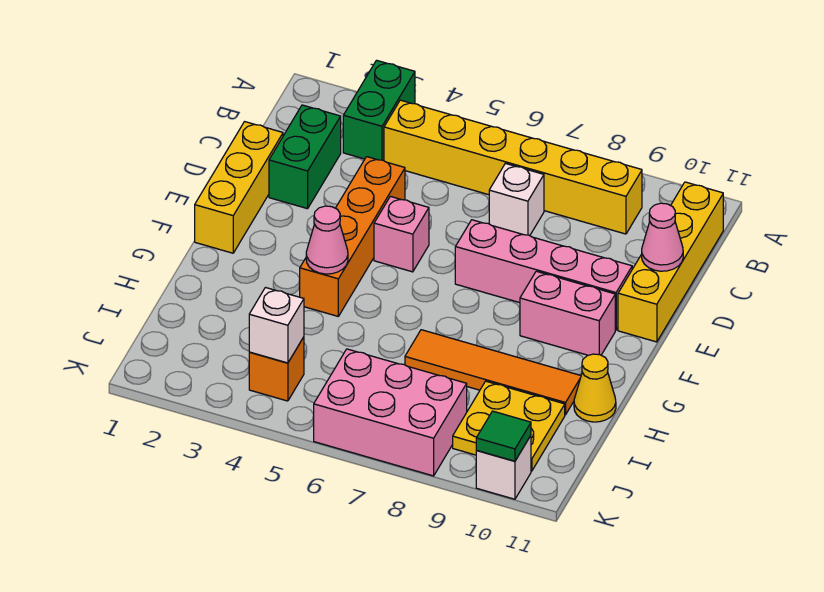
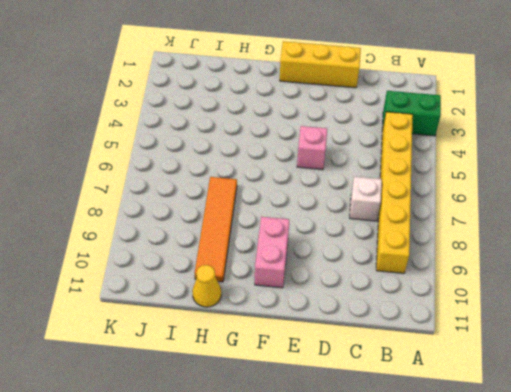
none -> yellow 1x4 brick [618,182,723,342]
none -> green 1x2 brick [269,105,341,209]
none -> orange 1x4 brick [300,157,405,316]

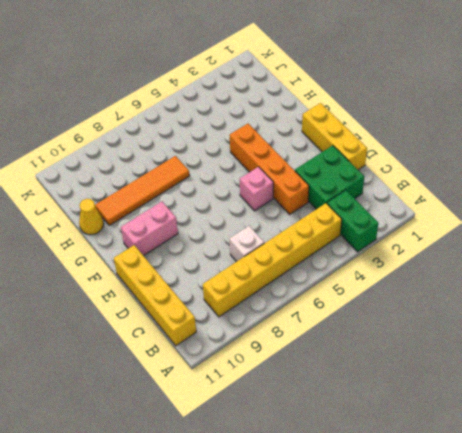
green 2x2 brick [295,145,364,209] -> green 1x2 brick [269,105,341,209]
none -> pink 1x4 brick [455,220,632,330]
none -> yellow 2x2 plate [453,381,565,471]
none -> orange 1x1 brick [249,337,304,401]

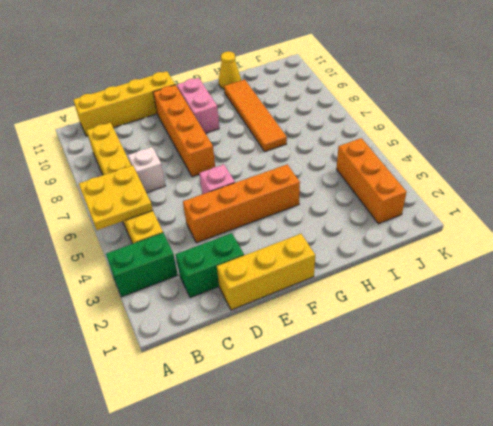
yellow 2x2 plate [79,165,153,230] -> yellow 2x2 plate moved to [453,381,565,471]
orange 1x4 brick [153,85,215,177] -> pink 1x4 brick [455,220,632,330]
orange 1x3 brick [337,138,407,224] -> orange 1x1 brick [249,337,304,401]
none -> pink 2x3 brick [314,349,467,476]
none -> white 1x1 brick [476,436,531,499]
none -> pink 1x1 cone [642,203,683,271]

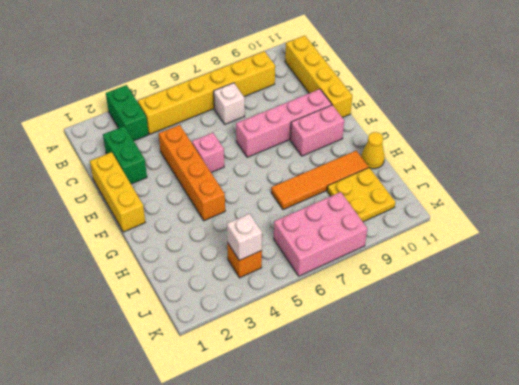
none -> white 1x1 brick [476,436,531,499]
none -> pink 1x1 cone [642,203,683,271]
none -> pink 1x1 cone [306,206,348,274]

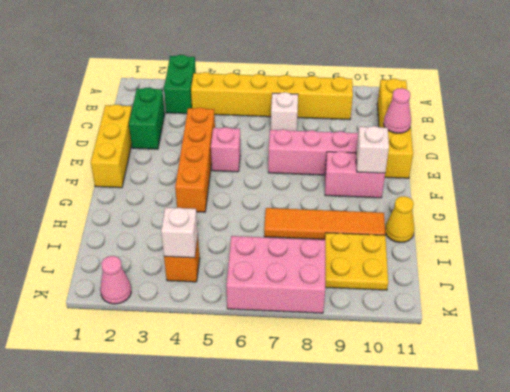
white 1x1 brick [356,126,389,173] -> white 1x1 brick moved to [476,436,531,499]
pink 1x1 cone [100,256,131,304] -> pink 1x1 cone moved to [306,206,348,274]
none -> green 1x1 tile [476,411,531,461]

